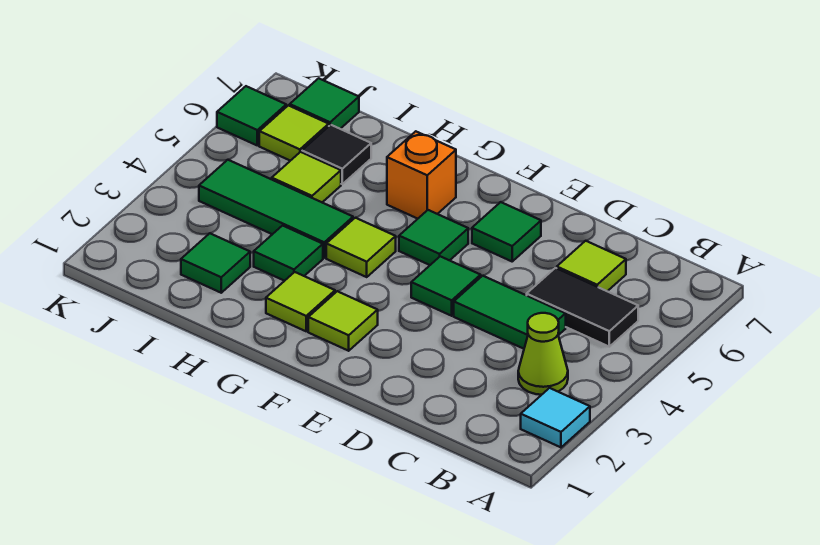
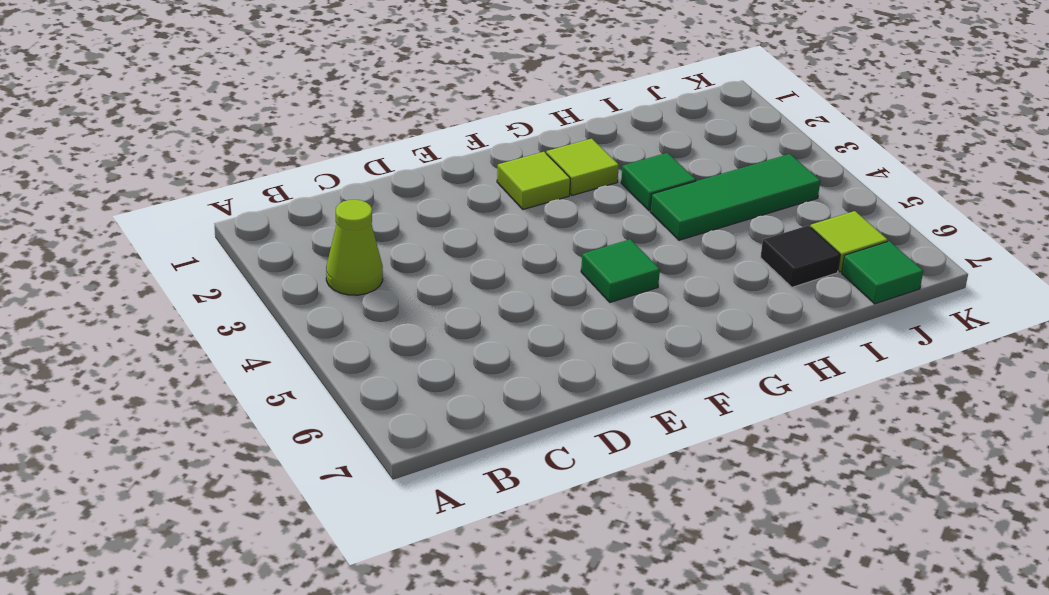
none -> cyan 1x1 tile [521,388,590,447]
none -> black 1x2 tile [527,268,638,347]
none -> green 1x2 tile [454,276,566,349]

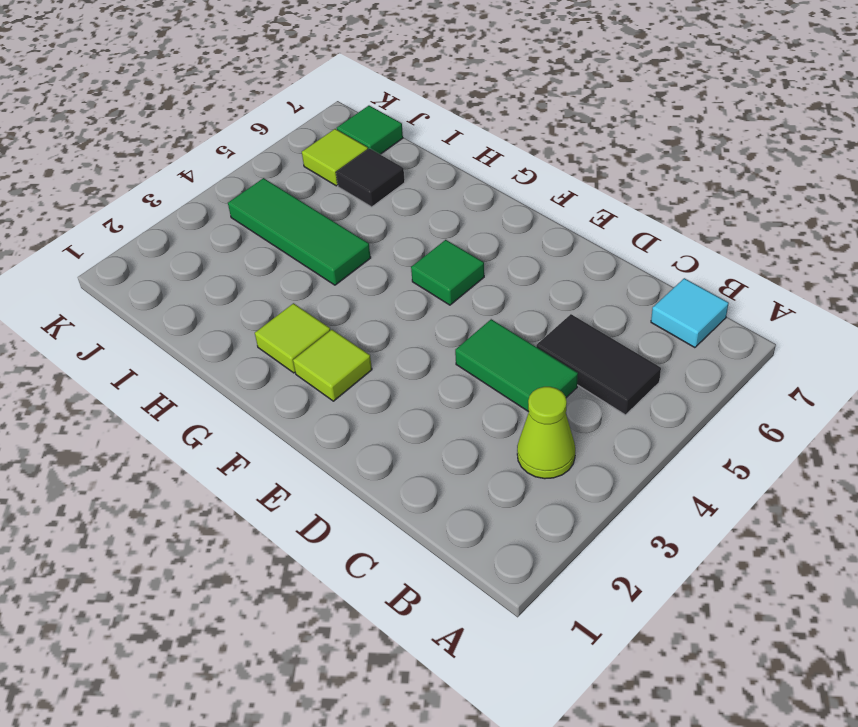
cyan 1x1 tile [651,278,729,348] -> cyan 1x1 tile moved to [521,388,590,447]
none -> lime 1x1 tile [557,241,626,291]
none -> green 1x1 tile [411,256,481,316]
none -> green 1x1 tile [472,202,541,261]

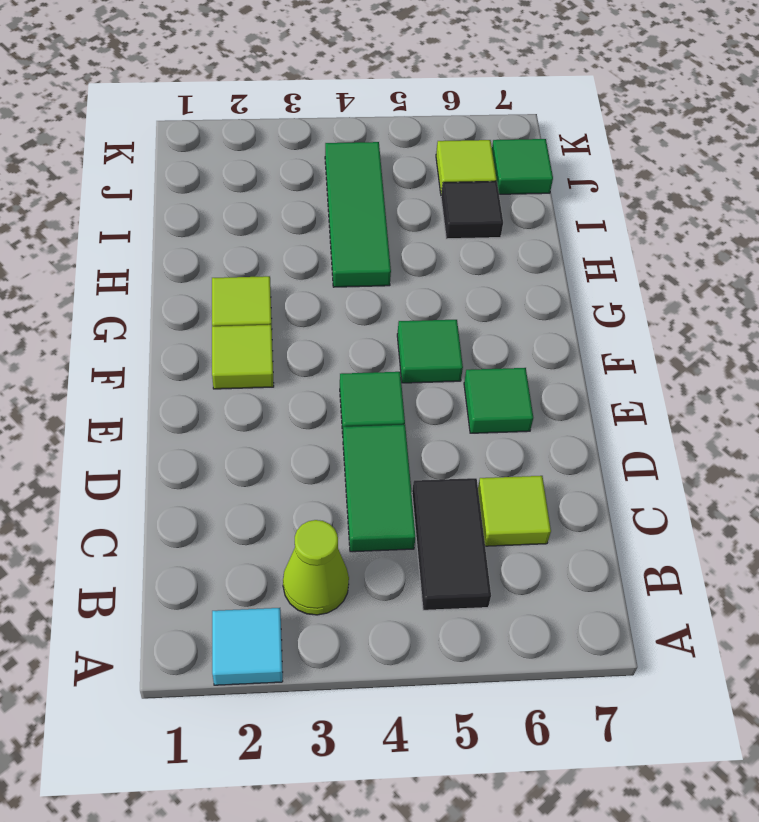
none -> lime 1x1 tile [326,218,396,277]
none -> orange 1x1 brick [387,131,456,219]
none -> green 1x1 tile [254,226,323,281]

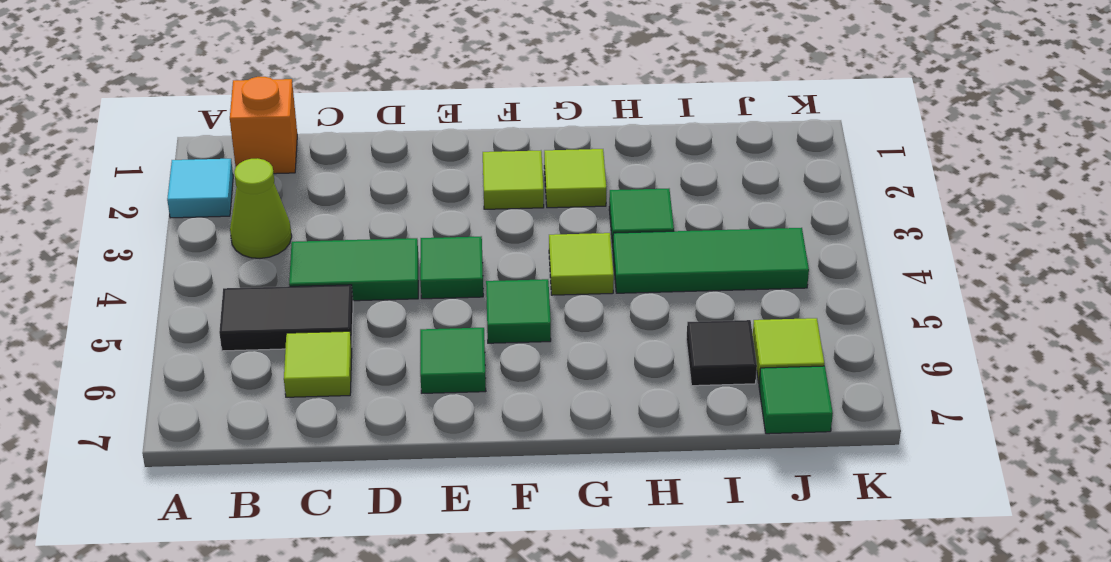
orange 1x1 brick [230,77,297,174] -> orange 1x1 brick moved to [387,131,456,219]
none -> green 1x1 tile [181,233,250,293]
none -> lime 1x1 tile [272,152,341,202]
none -> green 1x1 tile [217,86,286,145]

